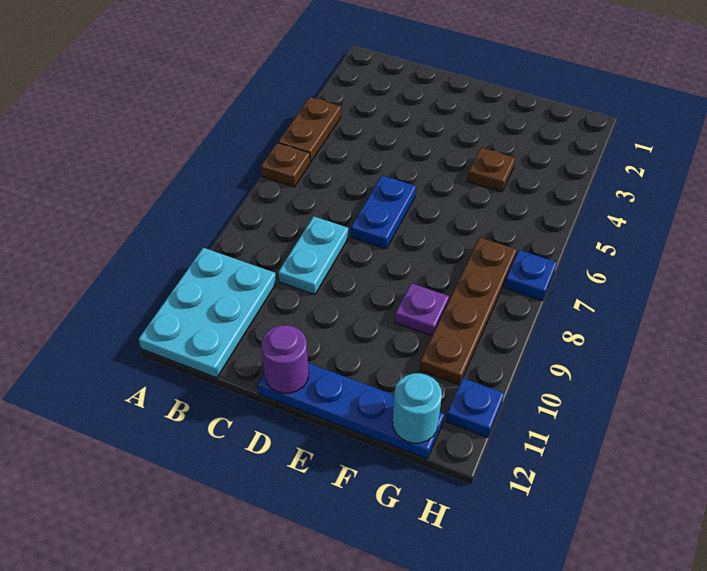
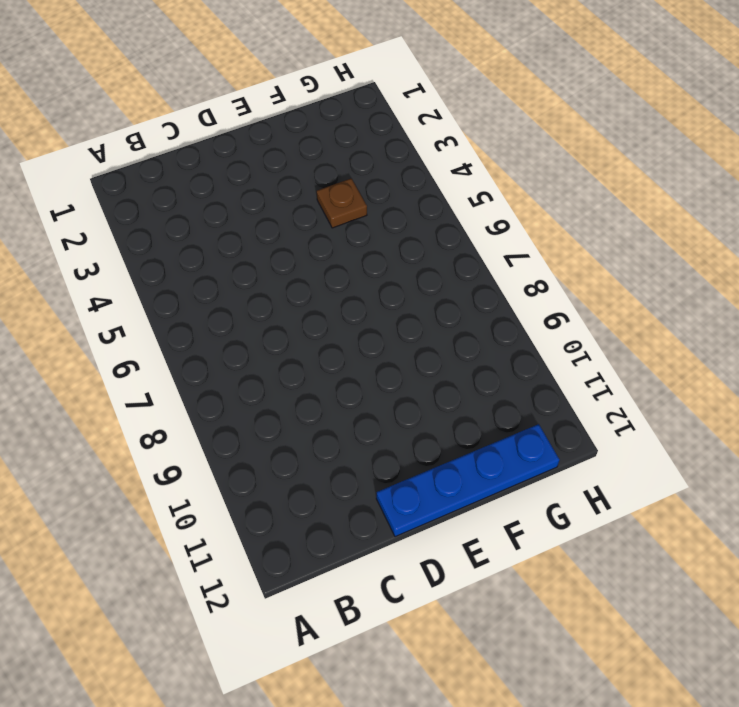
none -> brown 1x2 plate [278,97,341,162]
none -> brown 1x1 plate [261,143,310,187]
none -> cyan 2x3 plate [138,248,276,378]

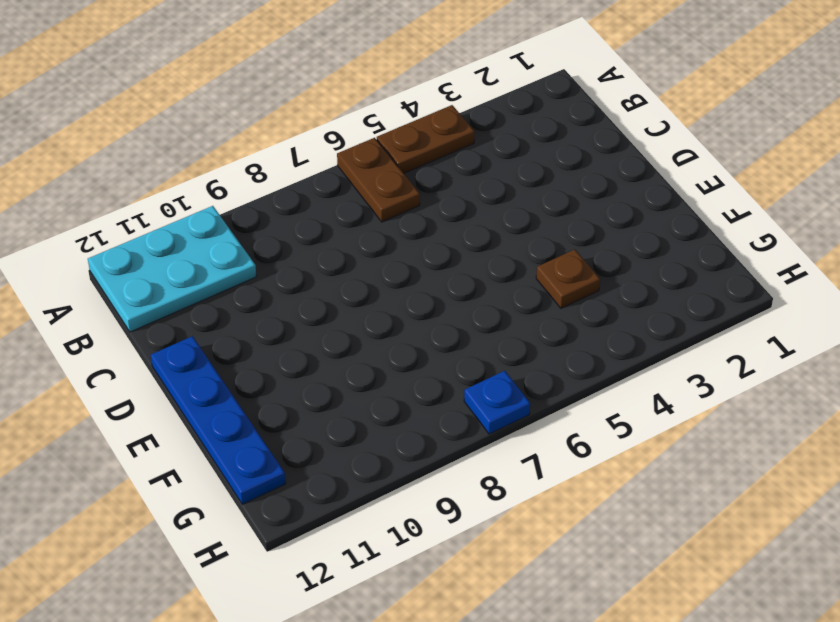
brown 1x2 plate [337,138,420,222] -> brown 1x1 plate [261,143,310,187]
none -> cyan 1x2 plate [278,216,348,295]
none -> blue 1x2 plate [351,175,416,249]
none -> purple 1x1 plate [395,283,449,336]

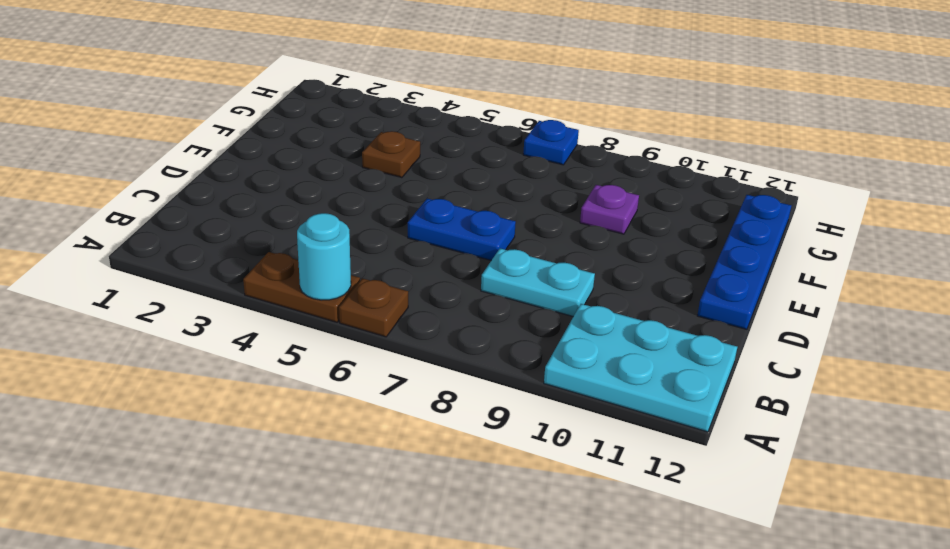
cyan 1x1 round brick [297,213,351,300] -> cyan 1x1 round brick moved to [393,373,442,443]
none -> brown 1x4 plate [420,237,517,385]
none -> blue 1x1 plate [446,378,504,437]
none -> purple 1x1 round brick [261,325,309,393]

